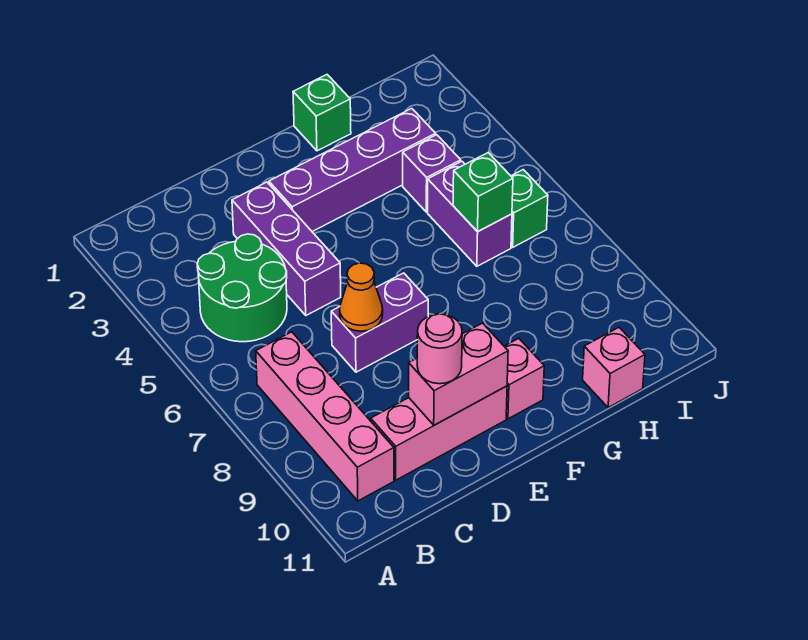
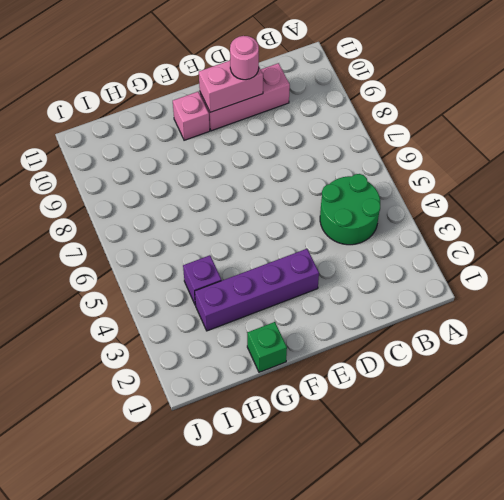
none -> pink 1x4 brick [256,332,394,501]
none -> purple 1x3 brick [232,182,341,315]
none -> purple 1x2 brick [331,273,428,372]

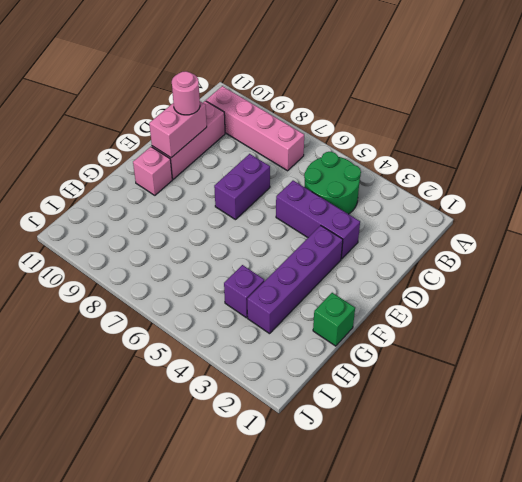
none -> purple 1x2 brick [428,161,512,266]
none -> pink 1x1 brick [583,327,645,408]
none -> green 1x1 brick [511,170,548,247]

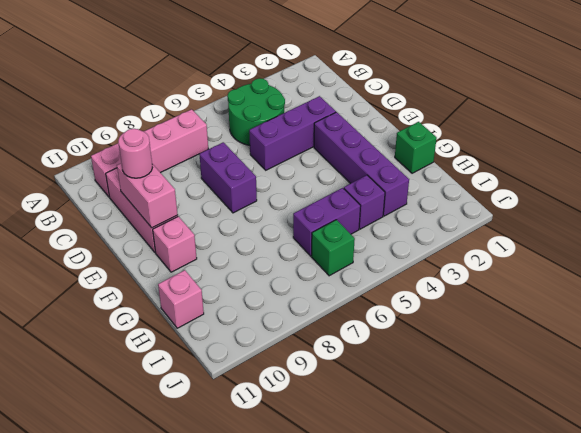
none -> orange 1x1 cone [340,263,383,331]
none -> green 1x1 brick [453,153,513,232]

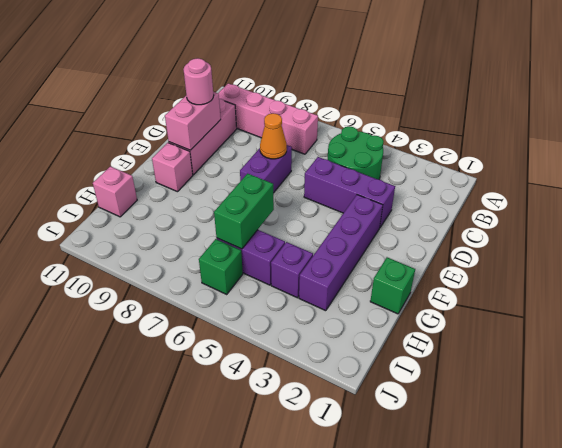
green 1x2 brick [214,173,274,249] -> green 1x1 brick [453,153,513,232]

